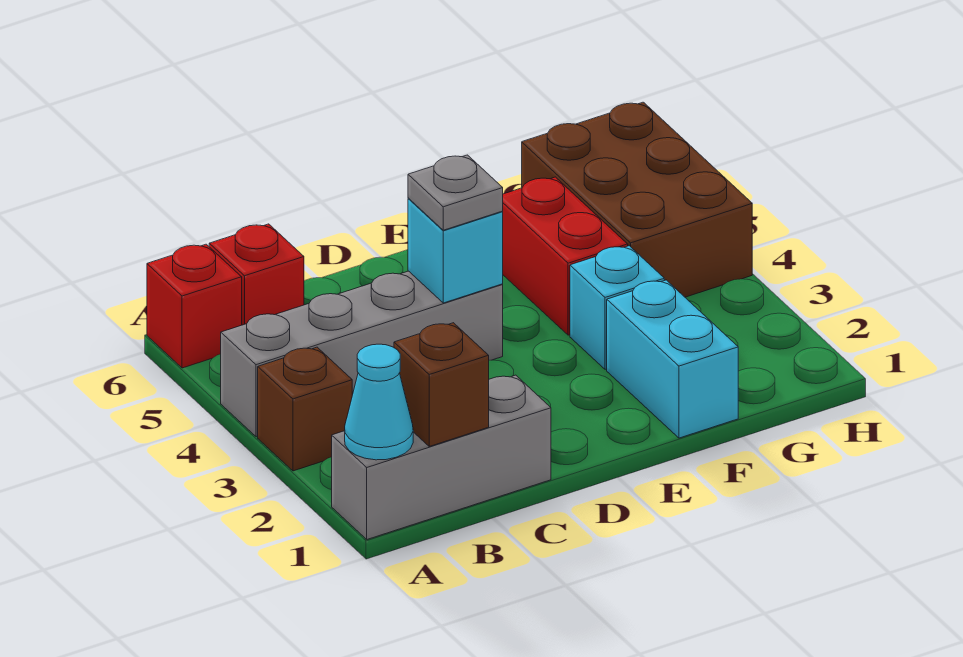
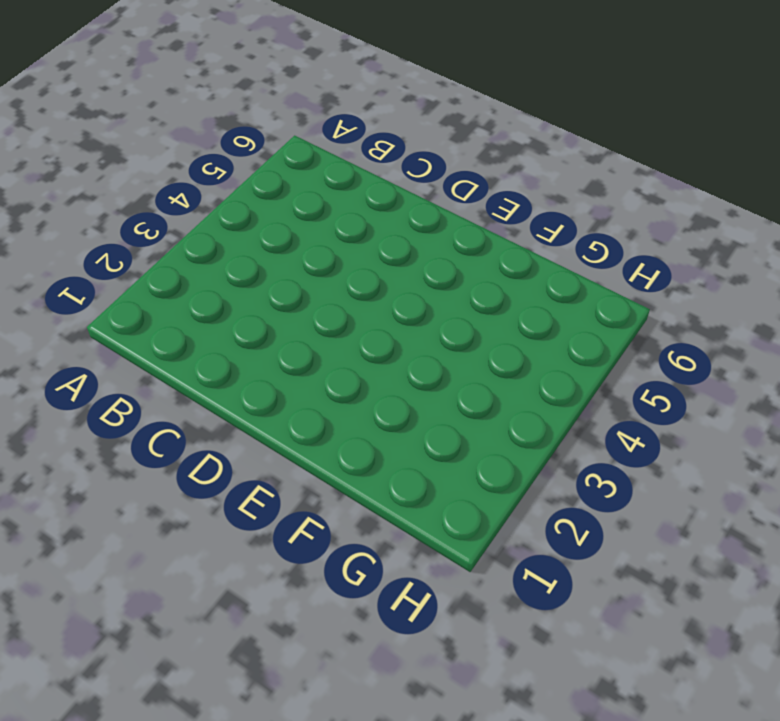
none -> grey 1x3 brick [332,375,551,539]
none -> brown 1x1 brick [258,347,352,471]
none -> grey 1x4 brick [221,271,503,437]

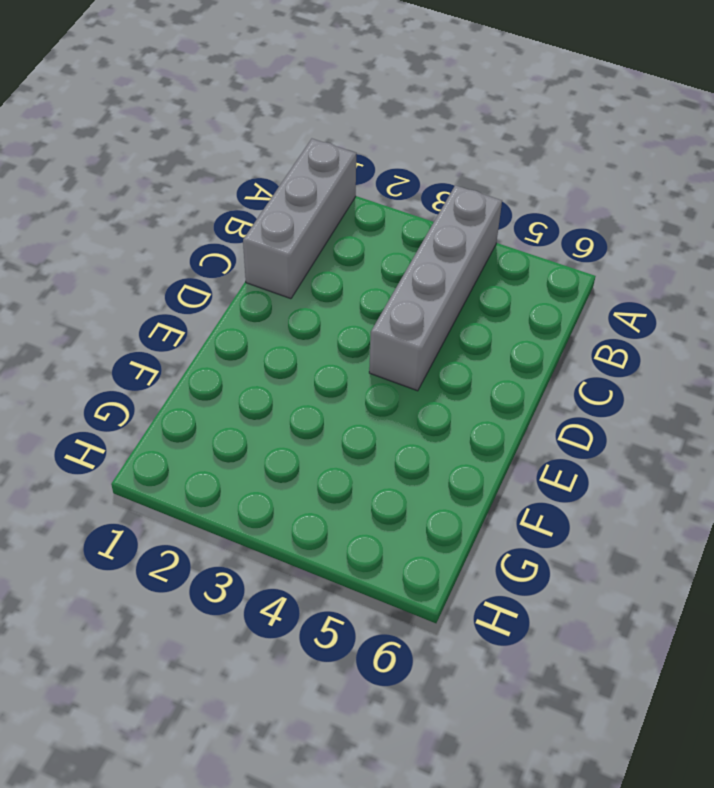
none -> brown 1x1 brick [258,347,352,471]
none -> red 1x1 brick [147,244,242,368]
none -> red 1x1 brick [209,224,304,325]

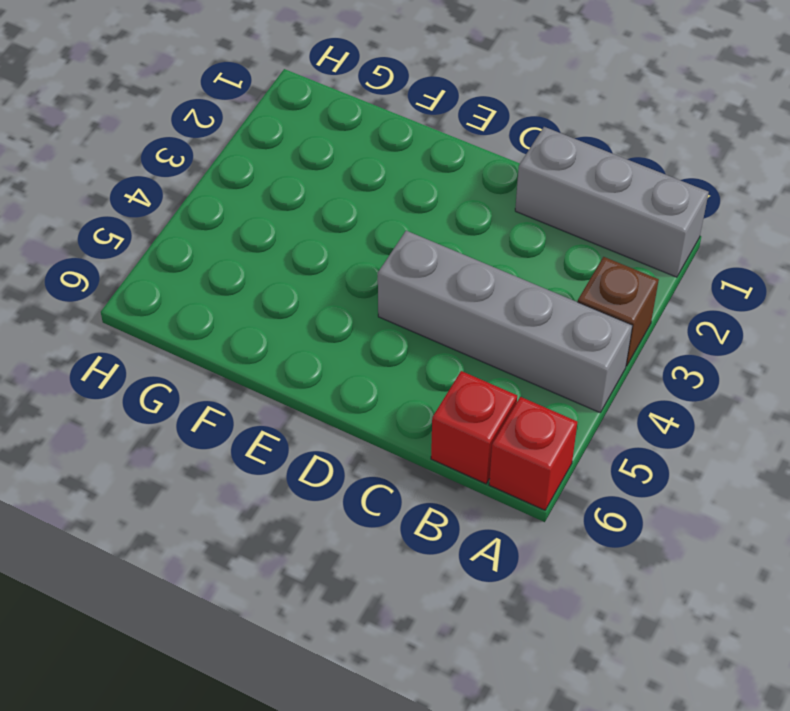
none -> cyan 1x2 brick [607,280,738,438]
none -> cyan 1x1 brick [570,246,664,369]
none -> red 1x2 brick [502,177,628,335]

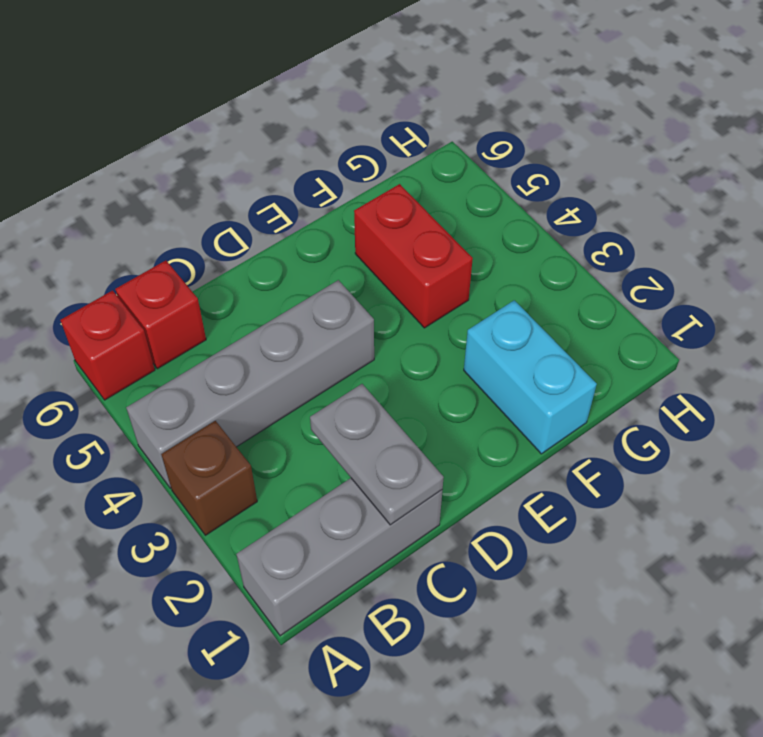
grey 1x2 plate [310,384,444,525] -> none
none -> cyan 1x1 brick [570,246,664,369]
none -> brown 2x3 brick [522,102,752,297]
none -> cyan 1x1 cone [345,344,413,460]

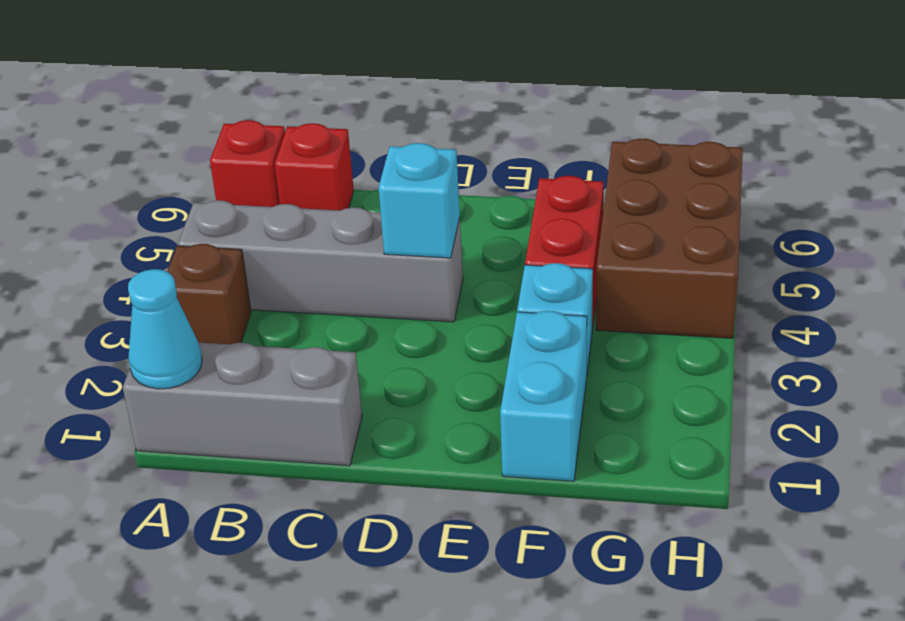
none -> brown 1x1 brick [394,323,489,446]
none -> grey 1x1 plate [408,155,503,230]

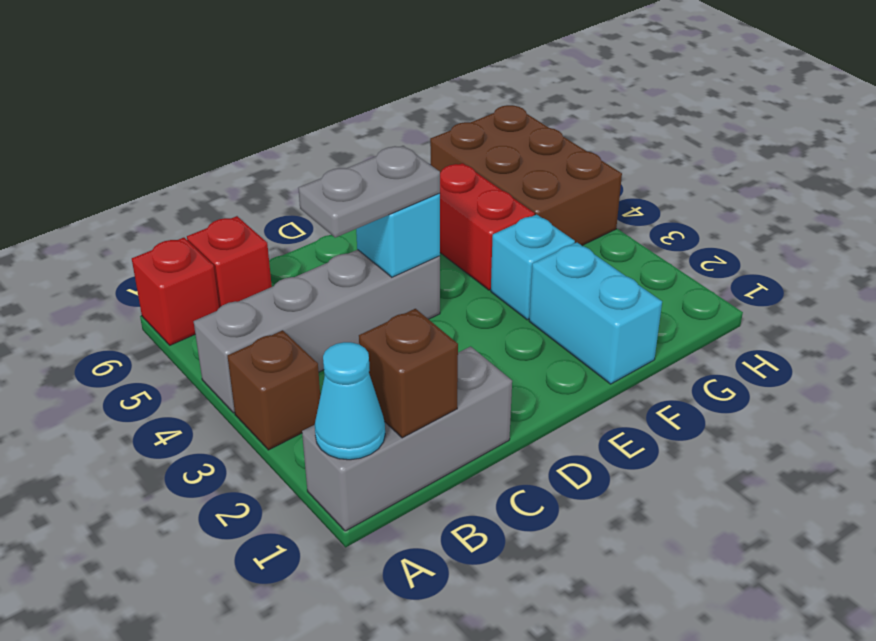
grey 1x2 plate [298,146,440,238] -> grey 1x1 plate [408,155,503,230]

